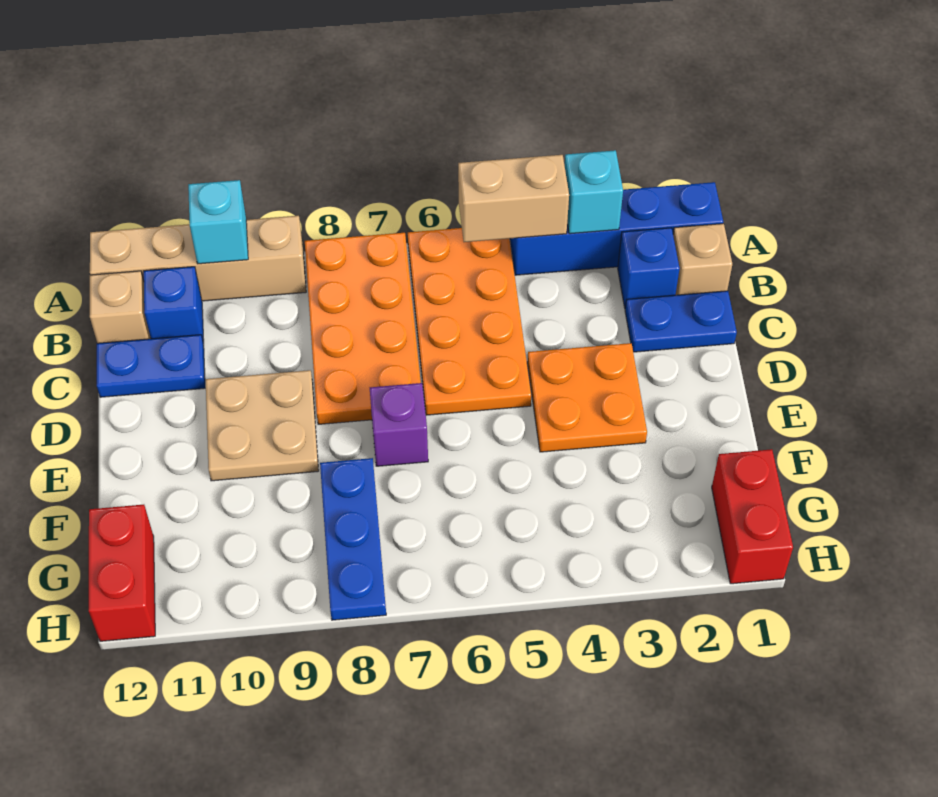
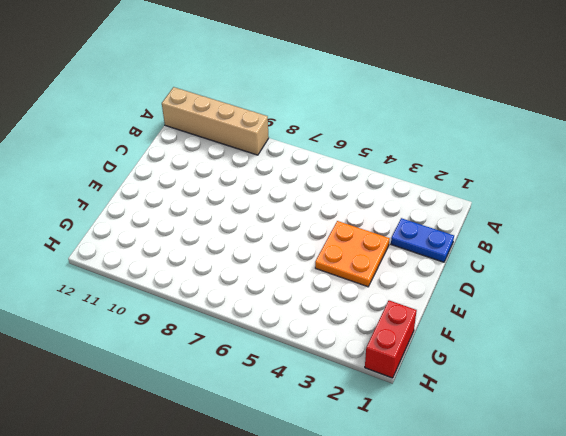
none -> blue 1x4 brick [510,182,723,275]
none -> orange 2x4 plate [408,228,531,415]
none -> orange 2x4 plate [305,233,421,424]

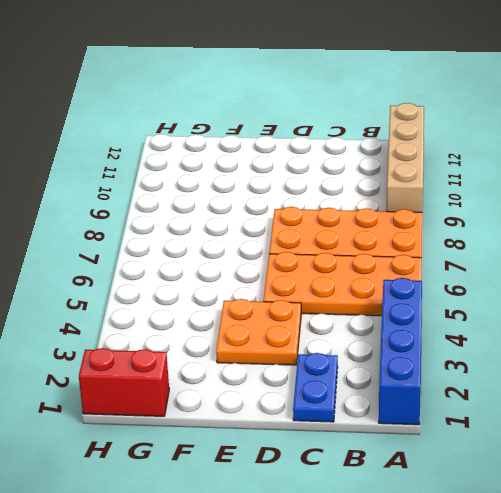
none -> tan 1x1 brick [673,224,732,295]
none -> blue 1x1 brick [618,228,680,308]
none -> blue 1x1 brick [144,267,204,344]

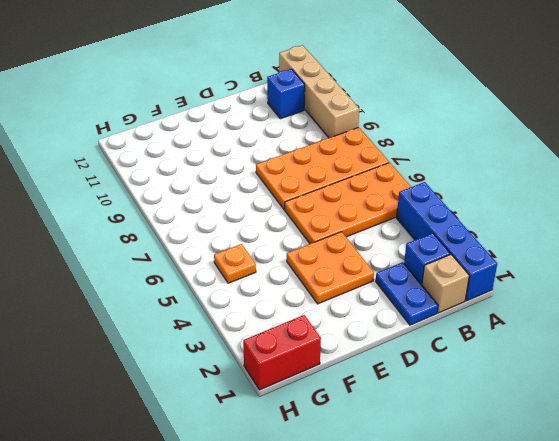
orange 1x1 plate [214,244,256,283] -> none
none -> tan 1x1 brick [90,271,151,343]
none -> blue 1x2 plate [97,335,205,397]
none -> tan 2x2 plate [205,370,319,481]

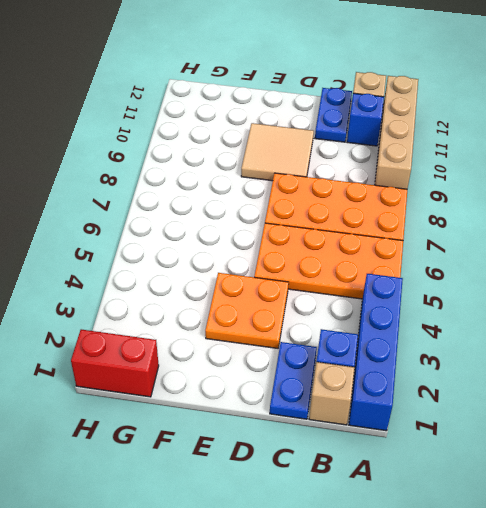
tan 2x2 tile [241,123,314,181] -> tan 2x2 plate [205,370,319,481]
none -> purple 1x1 brick [370,383,428,466]
none -> blue 1x3 plate [320,458,386,620]
none -> red 1x2 brick [89,505,155,641]

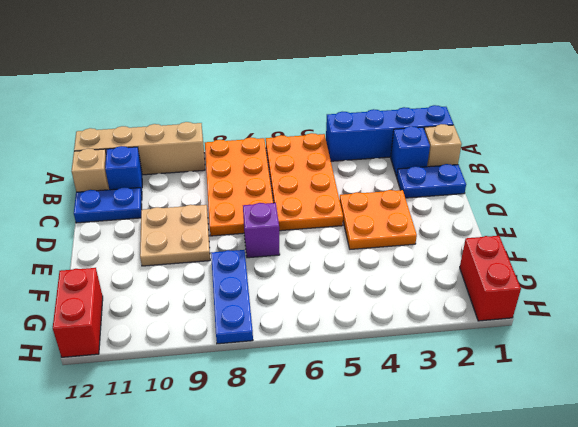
none -> cyan 1x1 brick [565,150,623,234]
none -> tan 1x2 brick [458,155,569,242]
none -> cyan 1x1 brick [188,180,248,264]

